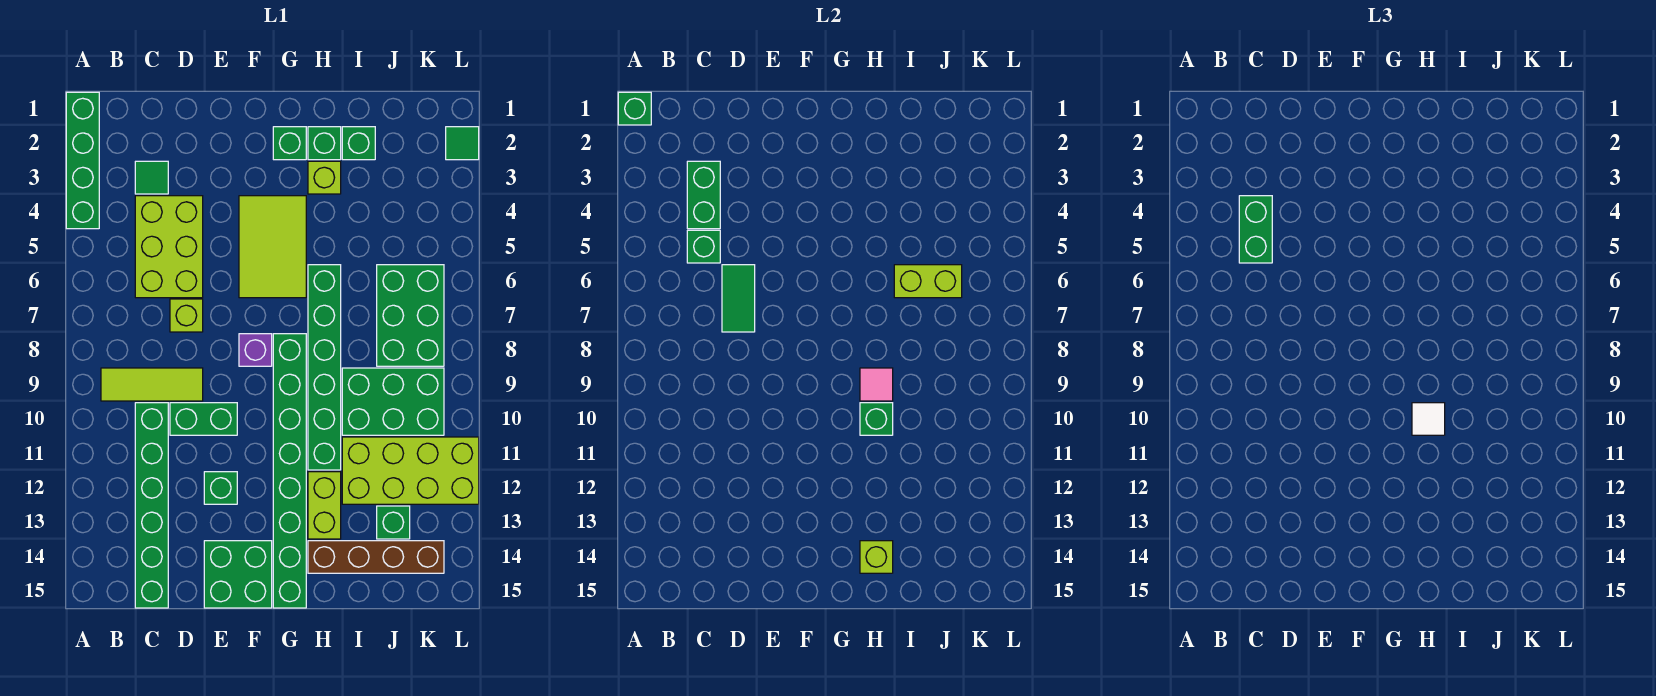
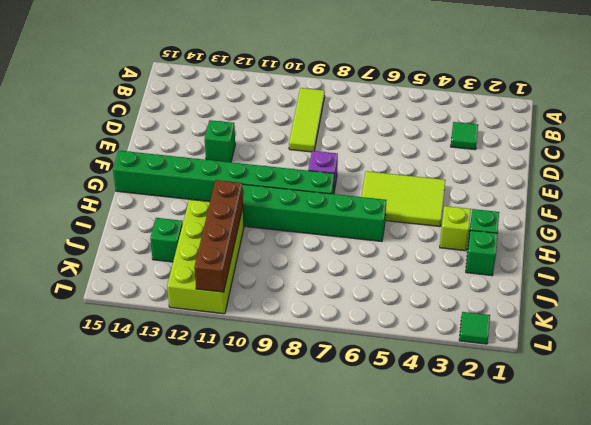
brown 1x4 brick [194,180,243,292] -> brown 1x4 brick moved to [308,541,444,573]
none -> green 1x4 brick [66,92,99,229]
none -> lime 2x3 brick [135,196,203,298]
none -> green 1x6 brick [135,403,168,608]
none -> lime 1x1 brick [170,299,203,332]

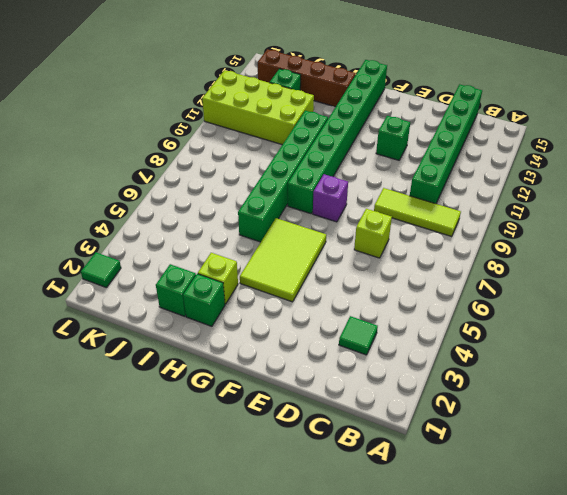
none -> green 1x4 brick [66,92,99,229]
none -> lime 2x3 brick [135,196,203,298]
none -> green 1x2 brick [170,403,237,435]
none -> green 2x2 brick [204,541,272,608]

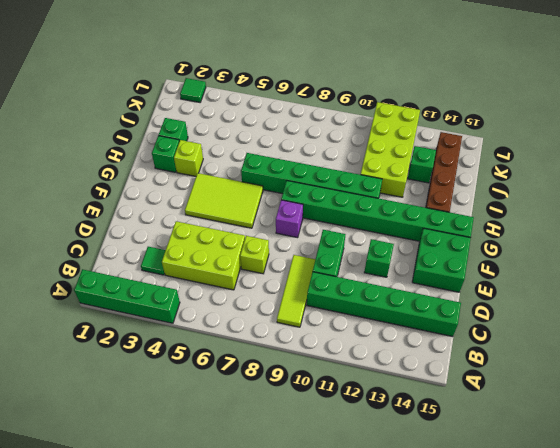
none -> green 1x1 brick [273,127,306,160]
none -> lime 1x2 brick [308,472,341,539]
none -> green 2x3 brick [342,368,444,435]
none -> green 2x3 brick [377,265,444,366]

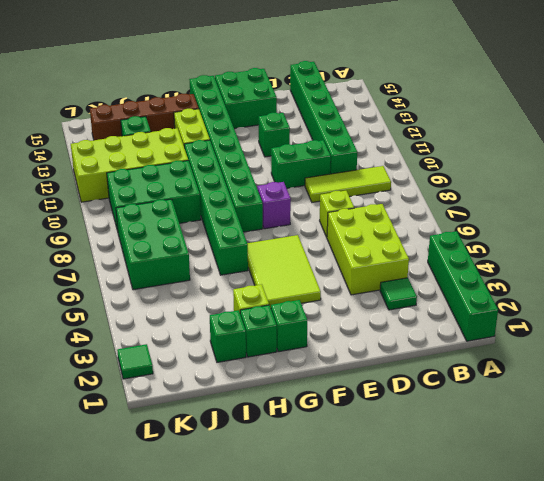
none -> green 1x1 brick [618,92,651,125]
none -> green 1x2 brick [687,161,720,229]
none -> green 1x1 brick [687,230,720,263]
none -> green 1x2 tile [722,265,755,332]

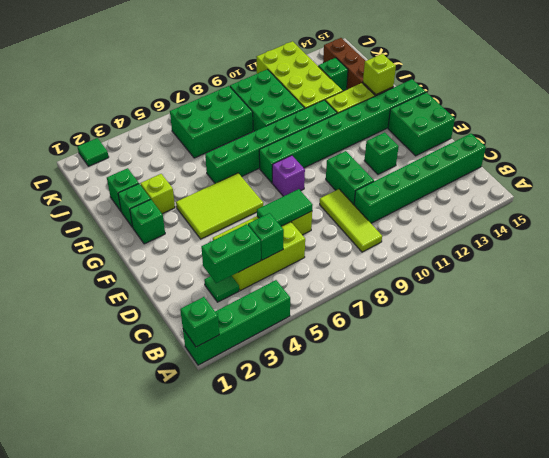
none -> pink 1x1 tile [860,368,893,401]
none -> green 1x1 brick [860,403,893,435]
none -> lime 1x2 brick [894,265,962,298]
none -> green 1x2 brick [1239,196,1272,263]

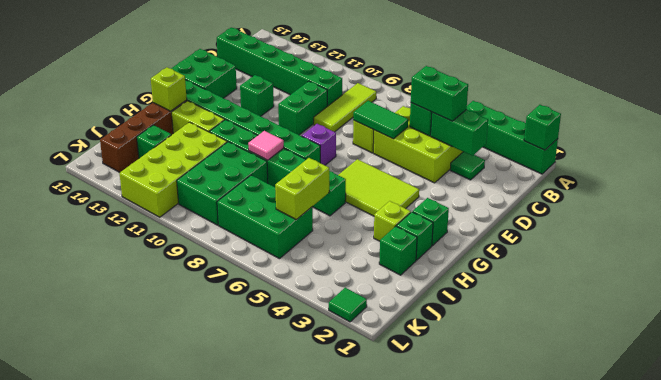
none -> green 1x1 brick [860,403,893,435]
none -> white 1x1 tile [1412,403,1445,435]

